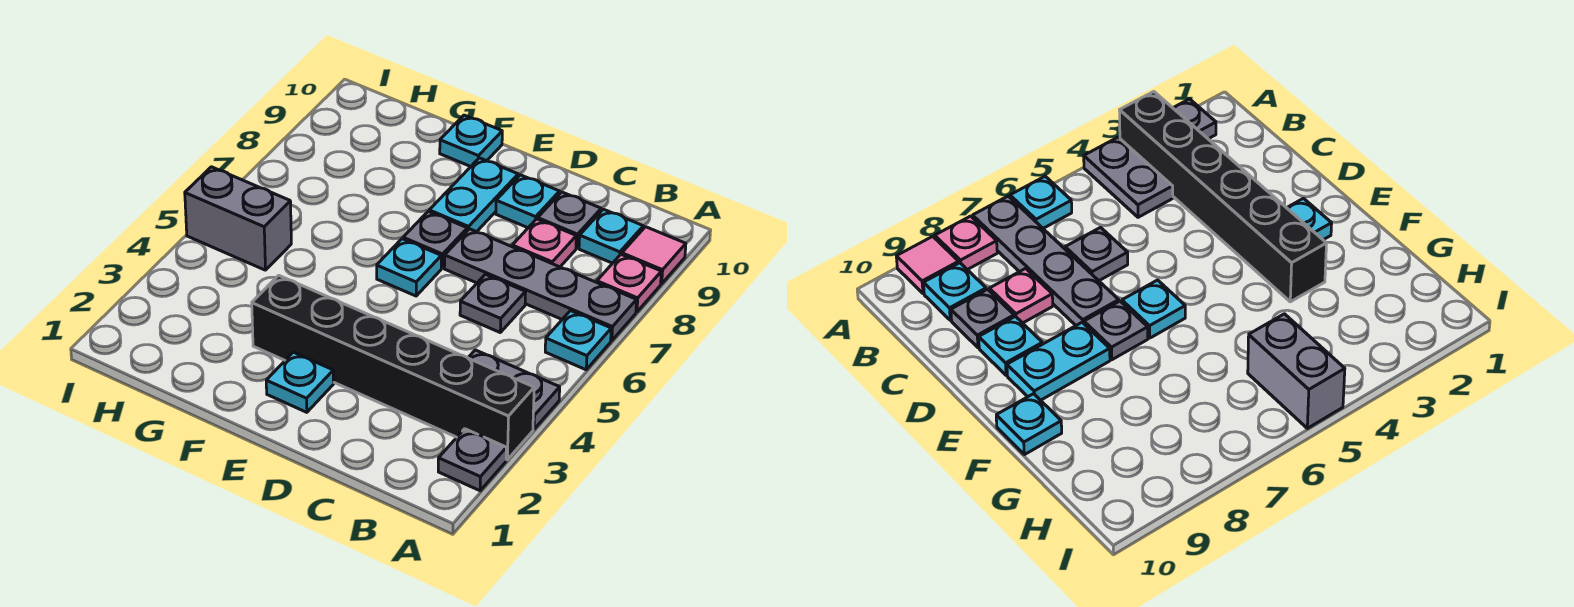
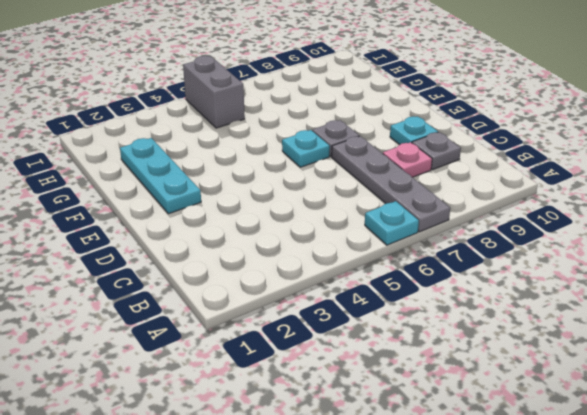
cyan 1x3 plate [120,138,201,214] -> cyan 1x1 plate [266,352,334,412]
none -> grey 1x1 plate [438,429,506,491]
none -> black 1x6 brick [252,275,534,460]
none -> grey 1x2 plate [468,350,560,429]

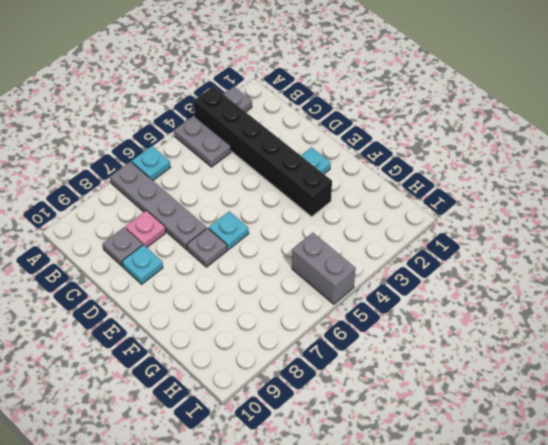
none -> pink 1x1 plate [597,254,661,312]
none -> pink 1x1 tile [622,227,686,284]
none -> cyan 1x1 plate [579,209,643,263]

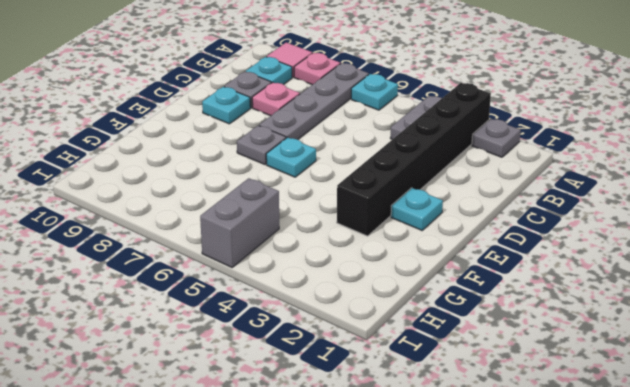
none -> grey 1x1 plate [460,274,526,332]
none -> cyan 1x2 plate [429,158,518,232]
none -> cyan 1x1 plate [440,115,502,167]

